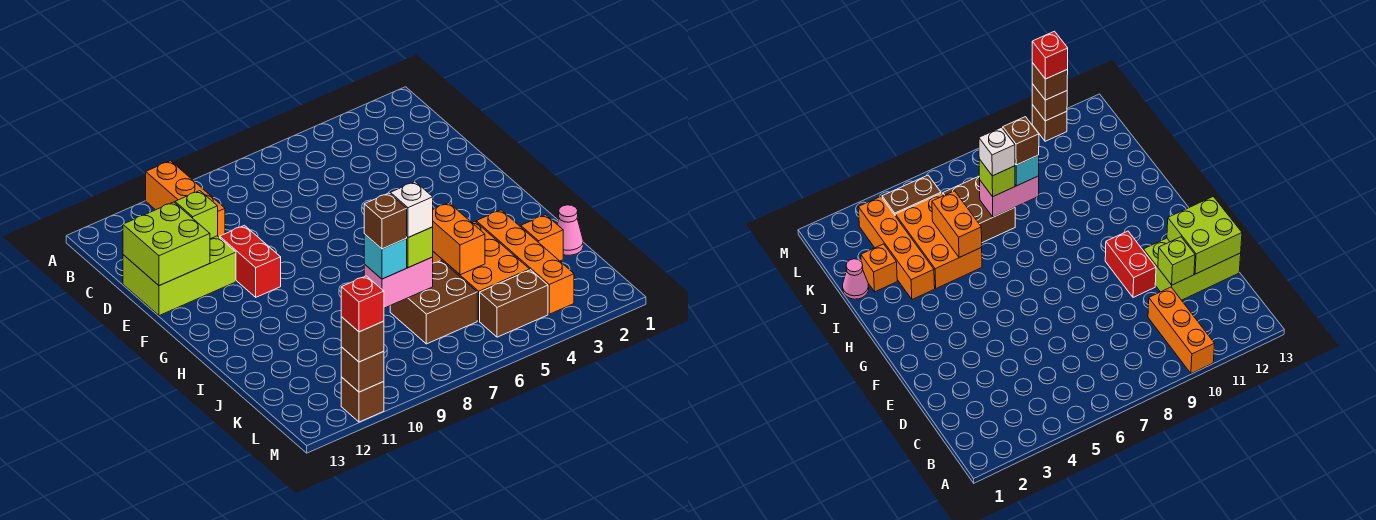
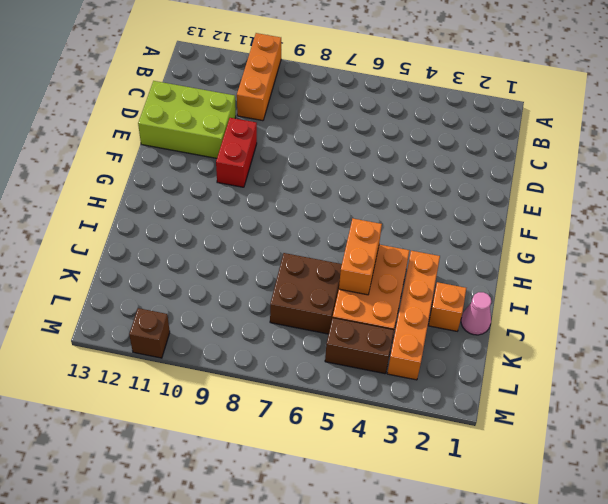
none -> lime 1x1 brick [175,191,218,239]
none -> lime 2x2 brick [123,202,210,286]
none -> pink 1x2 brick [364,257,433,308]

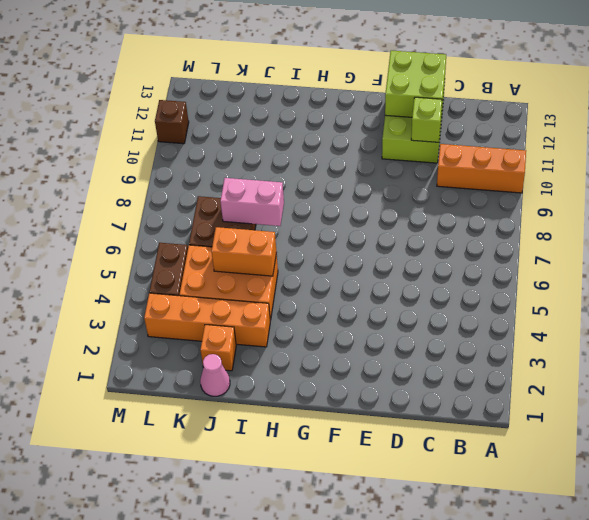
pink 1x2 brick [220,178,284,226] -> pink 1x2 brick turned to [364,257,433,308]
none -> red 1x2 brick [220,225,281,297]
none -> brown 1x1 brick [341,347,384,392]
none -> lime 1x1 brick [406,227,433,268]

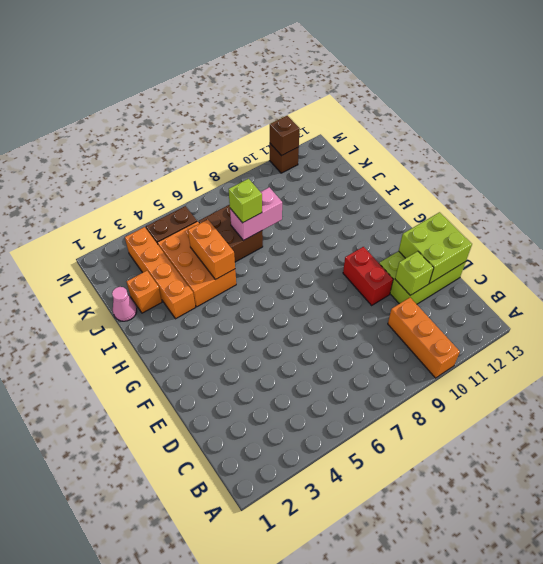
none -> cyan 1x1 brick [364,234,407,279]
none -> brown 1x1 brick [341,317,384,362]
none -> white 1x1 brick [390,182,433,237]

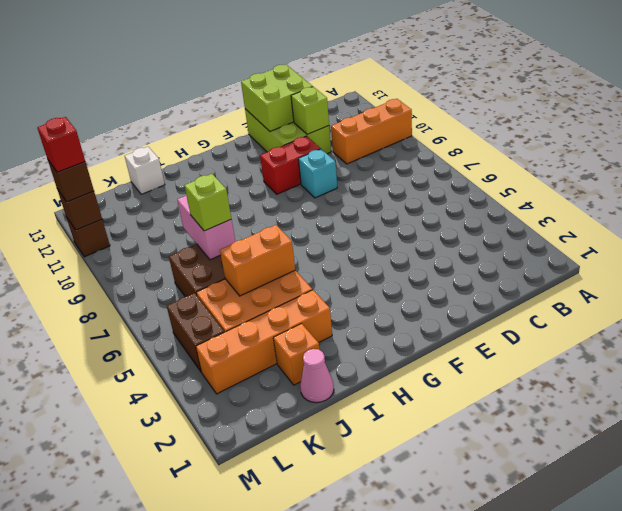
cyan 1x1 brick [298,149,337,198] -> cyan 1x1 brick moved to [364,234,407,279]
white 1x1 brick [125,147,165,194] -> white 1x1 brick moved to [390,182,433,237]
none -> brown 1x1 brick [364,193,407,249]

